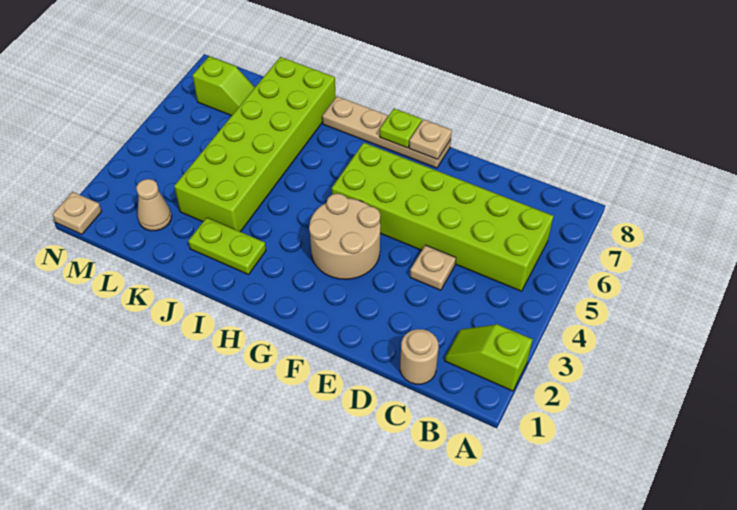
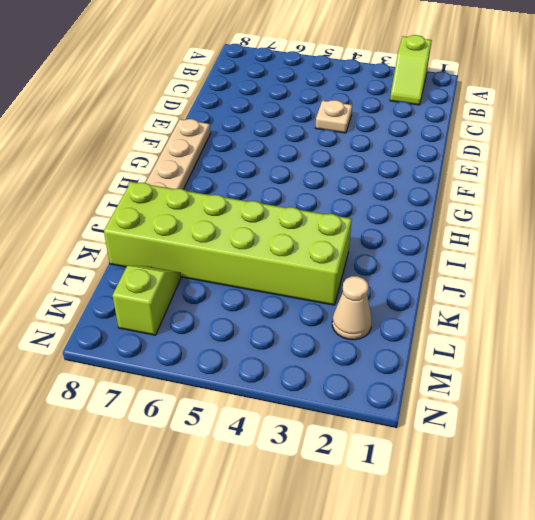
none -> lime 2x6 brick [332,143,553,291]
none -> tan 1x1 round brick [400,329,439,384]
none -> tan 2x2 round brick [309,193,380,279]

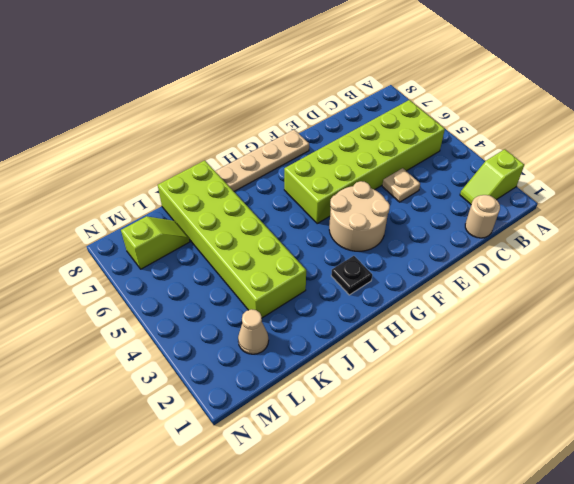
black 1x1 plate [331,256,372,295] -> none
none -> lime 1x2 plate [188,217,266,275]
none -> tan 1x1 plate [52,192,102,234]
none -> tan 1x1 plate [409,119,452,159]

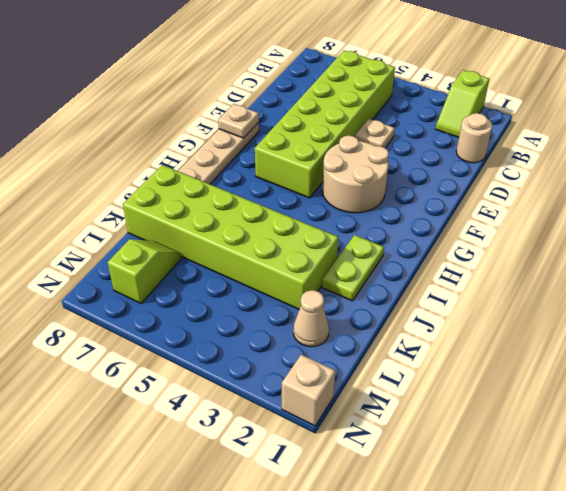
tan 1x1 brick [282,355,335,426] -> tan 1x1 plate [52,192,102,234]
none -> lime 1x1 plate [380,108,422,148]

